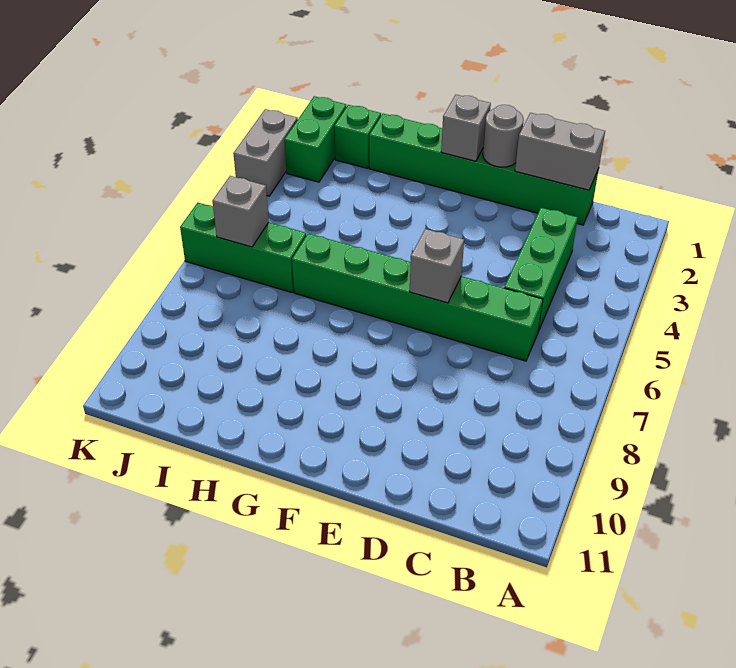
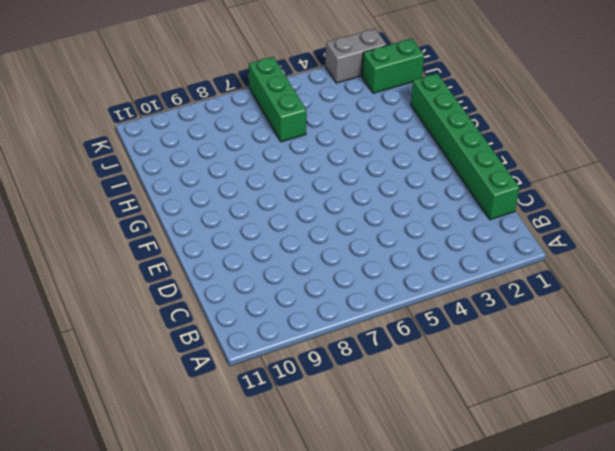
none -> green 1x3 brick [504,208,578,331]
none -> green 1x6 brick [292,233,543,361]
none -> green 1x1 brick [334,105,381,168]

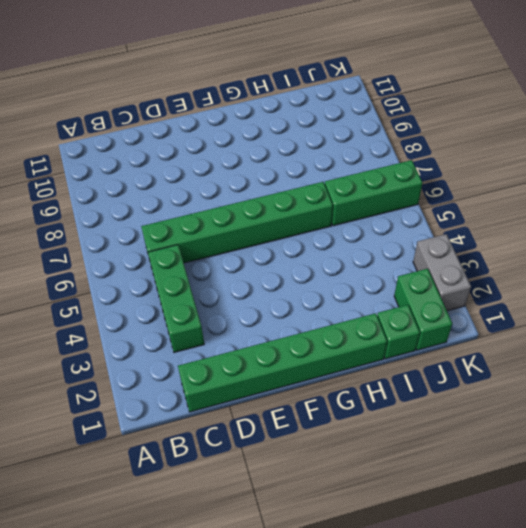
none -> grey 1x2 brick [515,113,605,190]
none -> grey 1x1 round brick [483,105,524,167]
none -> grey 1x1 brick [410,229,464,303]

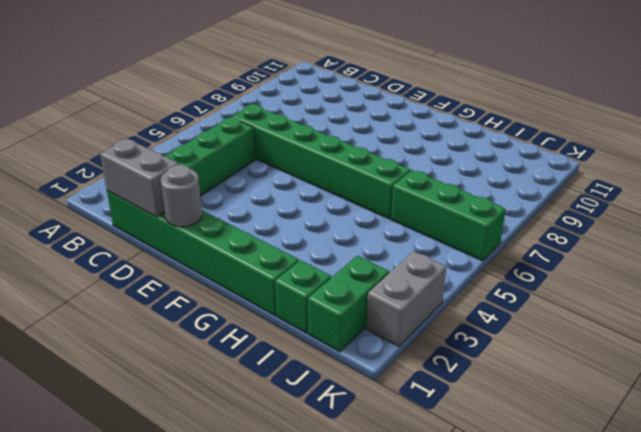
none -> grey 1x1 brick [410,229,464,303]
none -> grey 1x1 brick [441,95,491,161]
none -> grey 1x1 brick [212,176,269,247]

